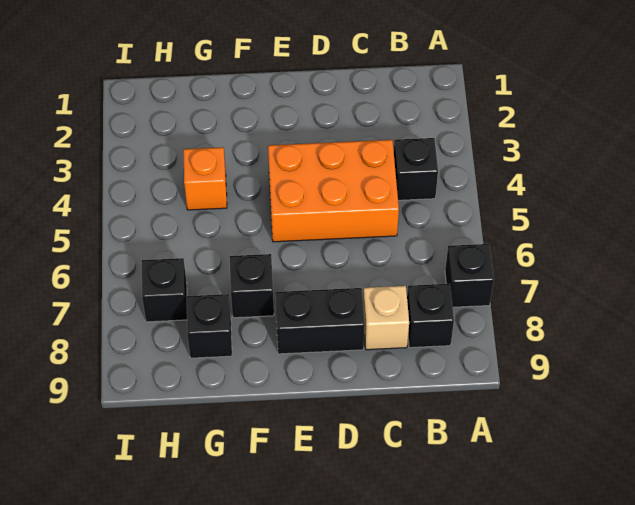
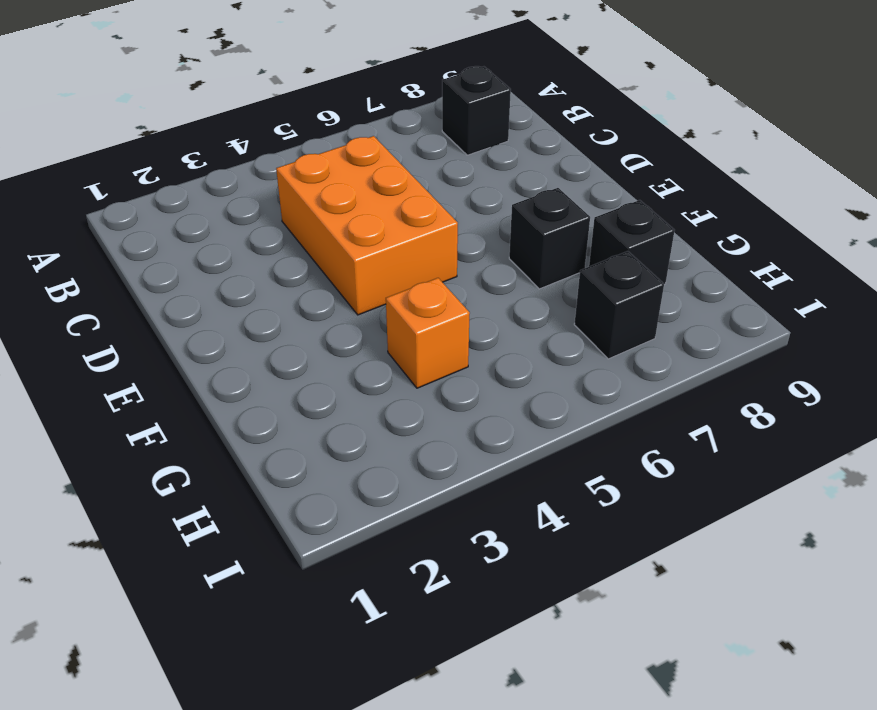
none -> black 1x1 brick [445,244,494,307]
none -> black 1x1 brick [394,138,438,200]

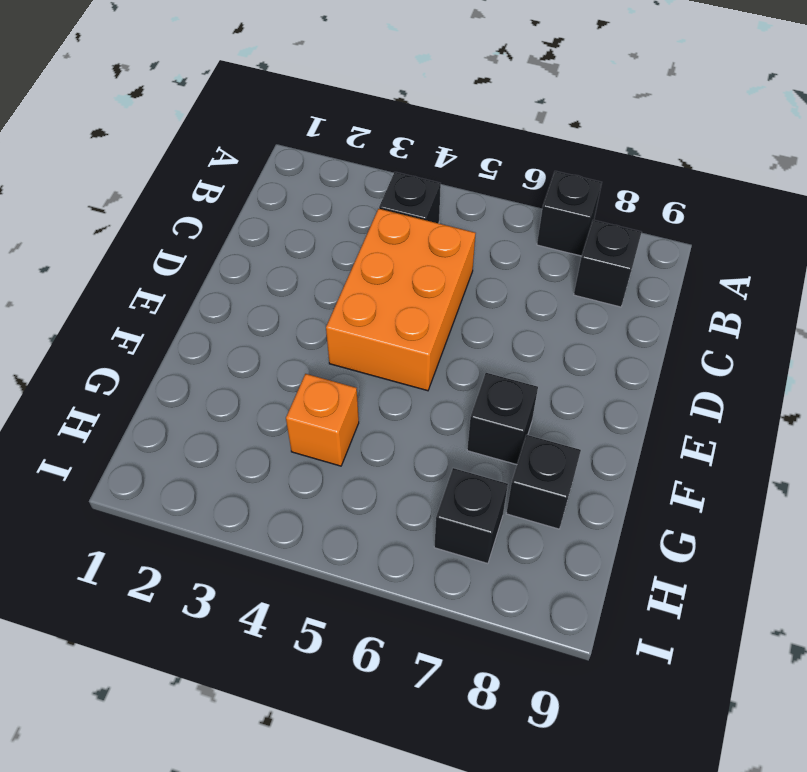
none -> tan 1x1 brick [363,286,409,350]
none -> black 1x2 brick [275,288,365,354]

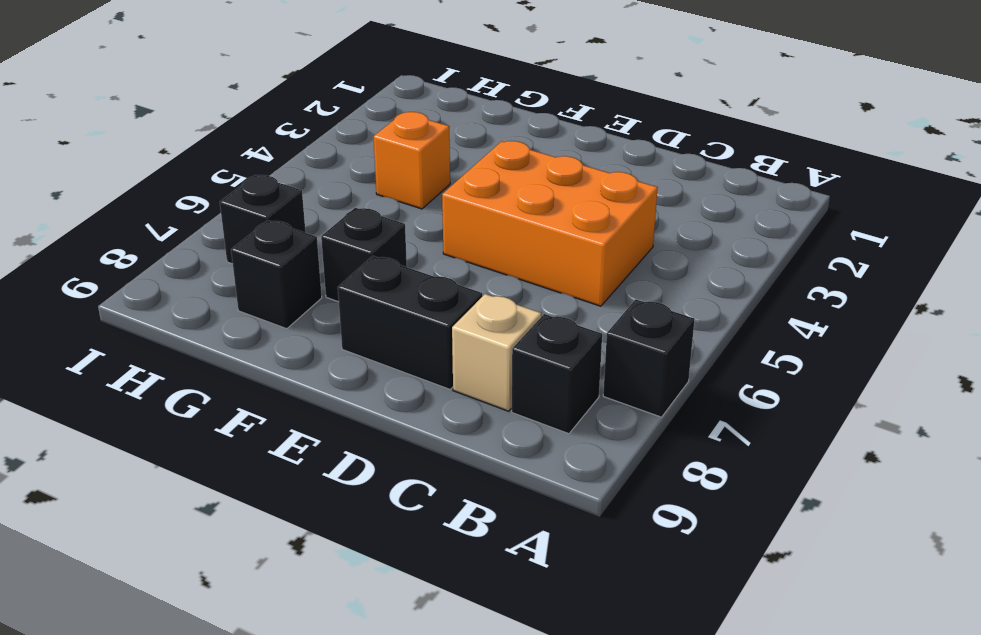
none -> black 1x1 brick [394,138,438,200]

